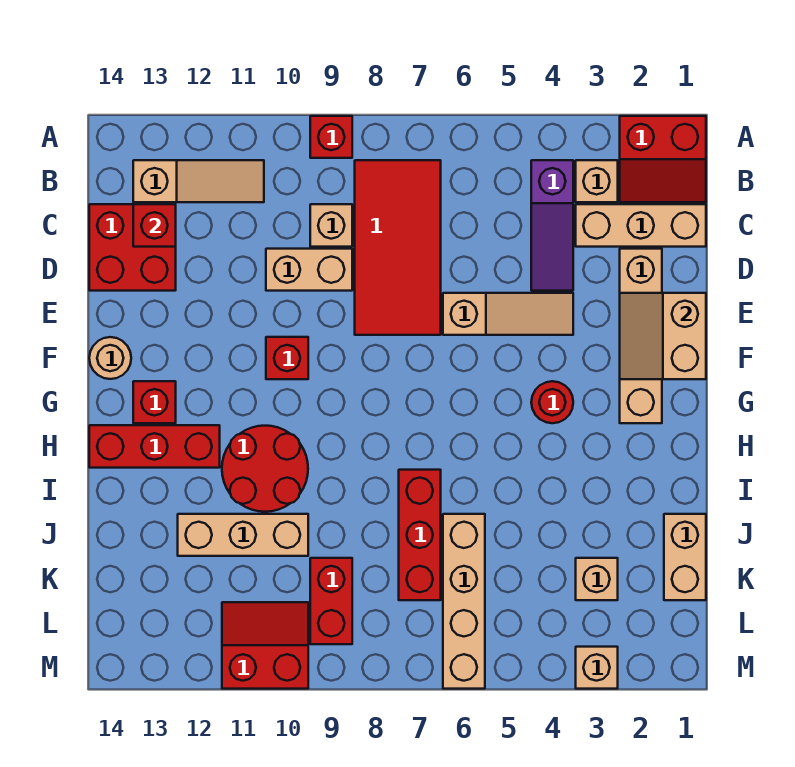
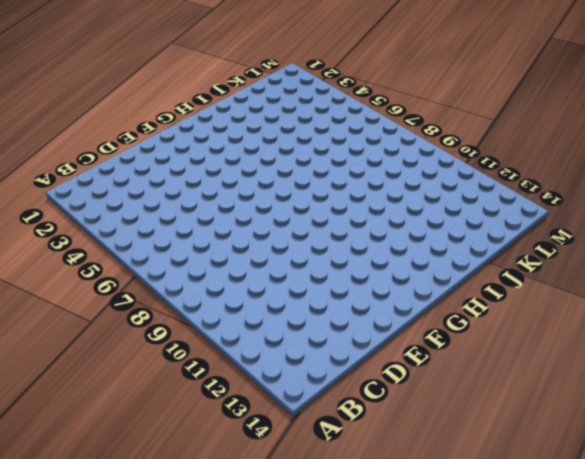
none -> red 2x2 slope [620,116,706,202]
none -> red 1x1 brick [310,116,352,158]
none -> tan 1x1 brick [576,160,618,202]

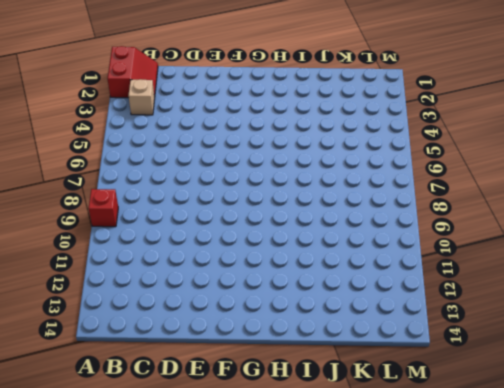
none -> purple 1x3 slope [531,160,573,291]
none -> red 2x4 tile [355,160,441,335]
none -> tan 1x3 slope [133,160,264,202]

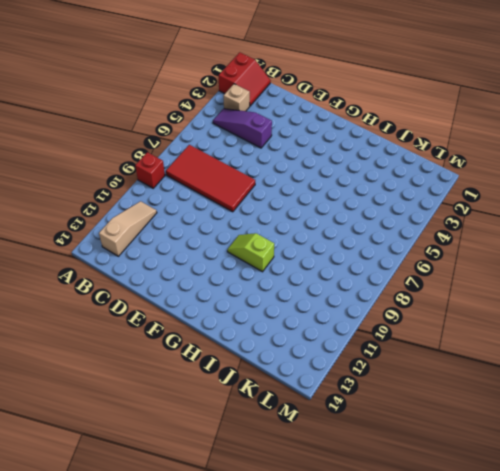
purple 1x3 slope [213,109,272,148] -> purple 1x3 slope turned to [531,160,573,291]
lime 1x2 slope [227,233,274,272] -> red 2x2 round brick [222,426,308,512]
none -> tan 1x3 brick [576,204,706,247]
none -> tan 1x1 brick [310,204,352,247]
none -> red 2x2 brick [89,204,176,291]

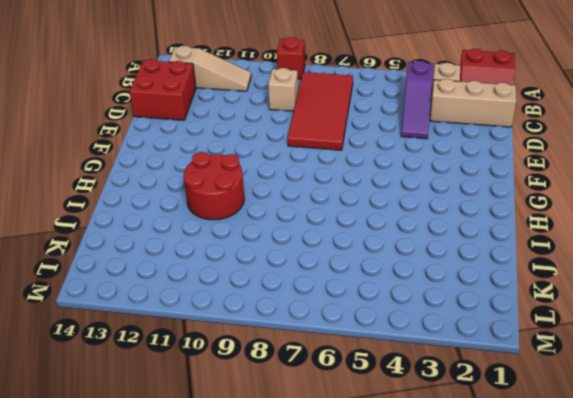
none -> tan 1x4 brick [620,249,662,423]
none -> tan 1x2 brick [266,249,352,291]
none -> tan 1x3 slope [443,293,573,335]

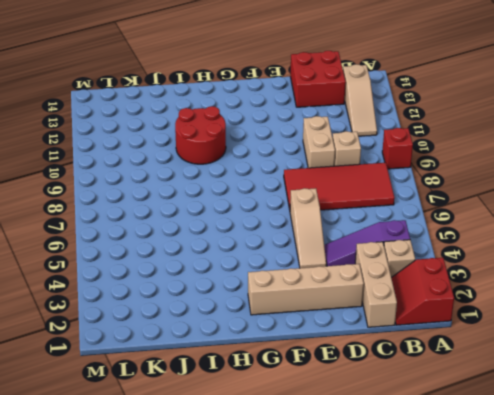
none -> red 1x1 brick [266,337,308,379]
none -> tan 1x1 round brick [89,337,131,379]
none -> red 1x1 round brick [531,381,573,423]

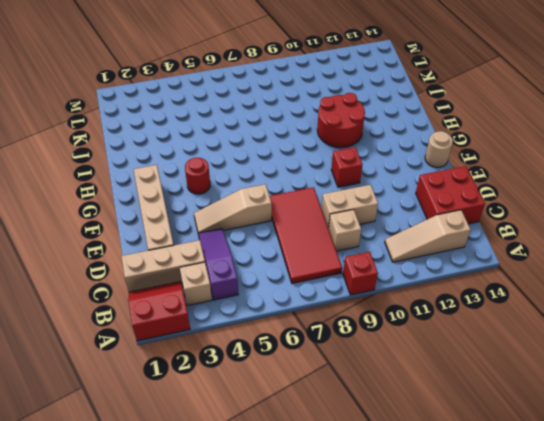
none -> red 1x1 brick [133,381,176,423]
none -> red 1x3 brick [89,425,220,468]
none -> red 1x3 brick [399,470,441,600]

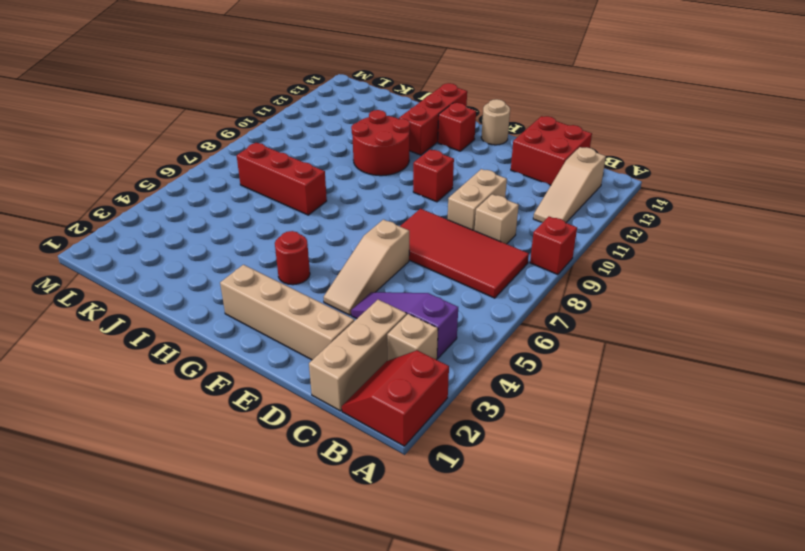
none -> tan 1x2 brick [664,514,706,600]
none -> tan 1x4 brick [443,514,485,689]
none -> tan 1x3 brick [178,514,308,556]

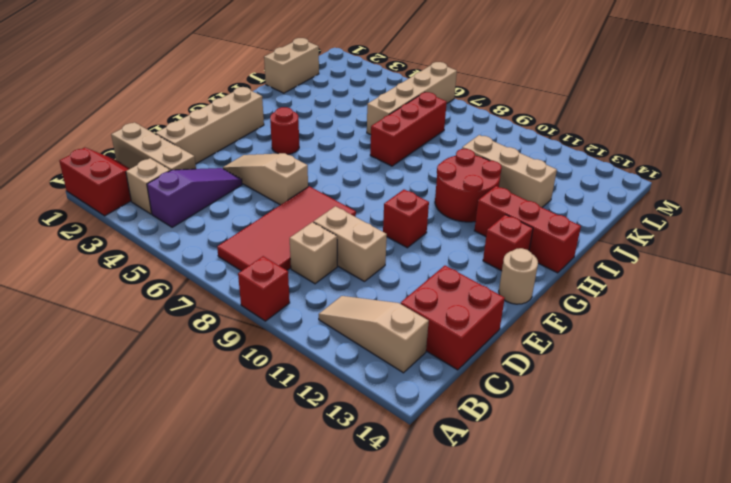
none -> tan 1x1 brick [576,558,618,600]
none -> red 1x2 brick [310,558,352,644]
none -> red 2x2 slope [222,602,308,689]

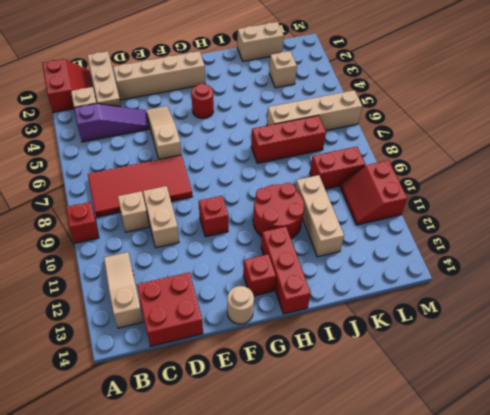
none -> tan 1x1 brick [576,647,618,689]
none -> red 1x1 brick [133,204,176,247]
none -> tan 2x2 slope [620,293,706,379]

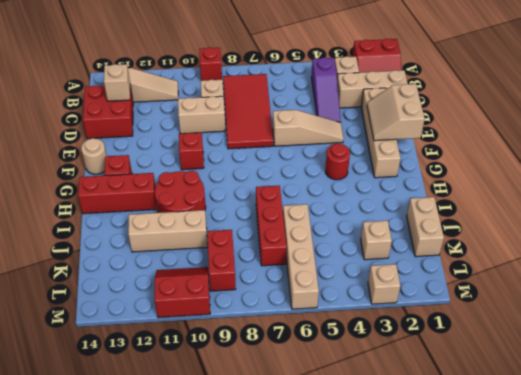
tan 1x1 brick [104,64,130,101] -> red 1x1 brick [133,204,176,247]

